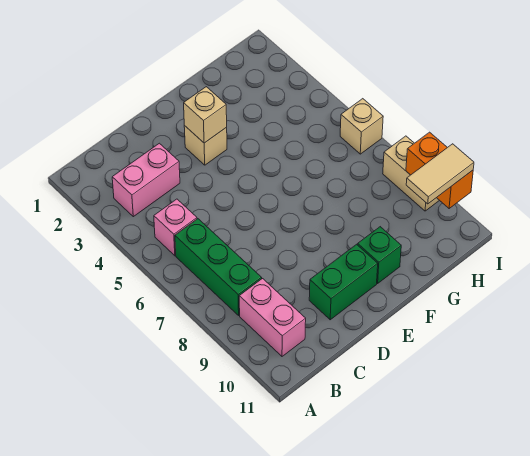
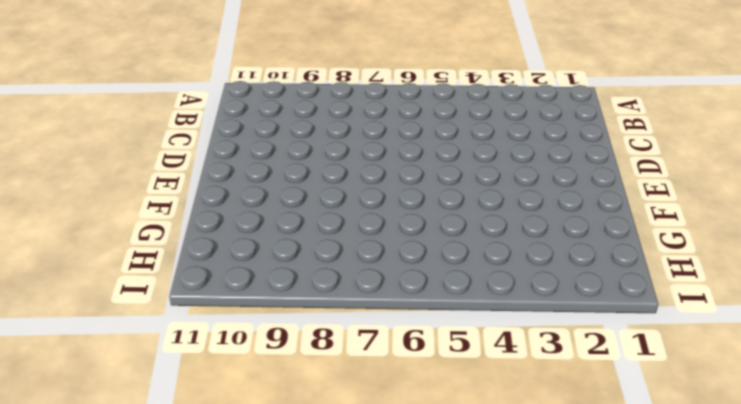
none -> pink 1x2 brick [112,143,180,217]
none -> pink 1x1 brick [154,199,197,256]
none -> green 1x3 brick [175,219,262,315]

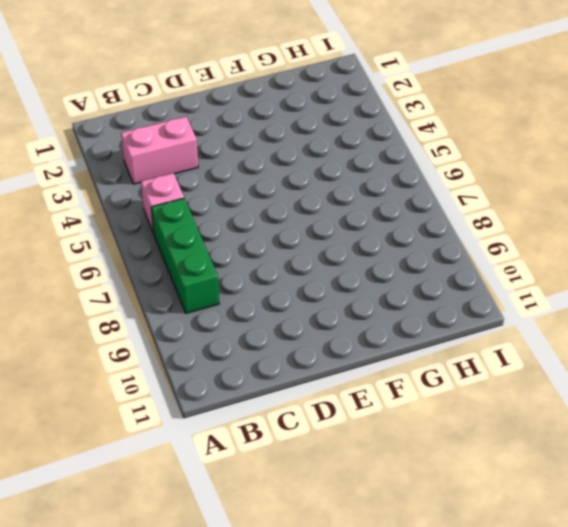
none -> pink 1x2 brick [239,279,306,356]
none -> green 1x2 brick [309,244,378,320]
none -> tan 1x1 brick [184,126,227,165]

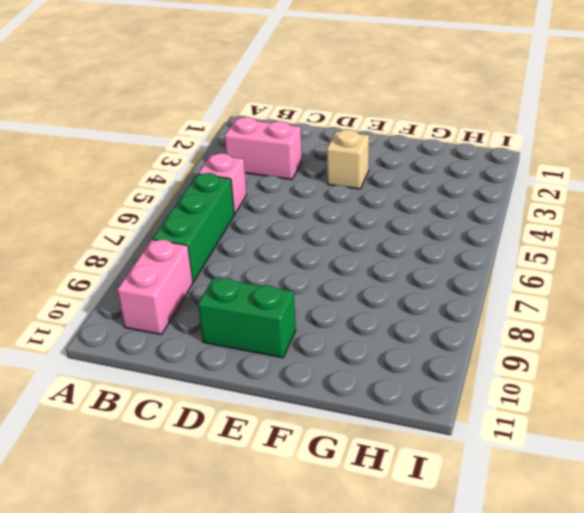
none -> green 1x1 brick [358,227,401,283]
none -> tan 1x1 brick [340,99,383,154]
none -> tan 1x2 brick [383,136,439,211]

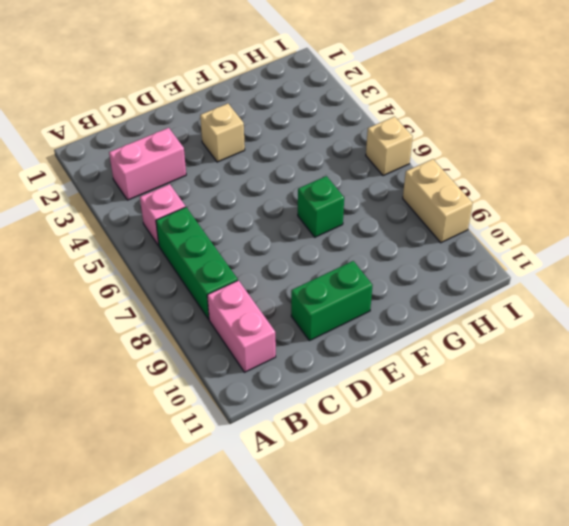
green 1x1 brick [298,176,344,237] -> green 1x1 brick moved to [358,227,401,283]
none -> tan 1x1 brick [184,87,227,143]
none -> orange 1x2 brick [406,132,473,208]
none -> tan 1x2 tile [406,144,474,204]

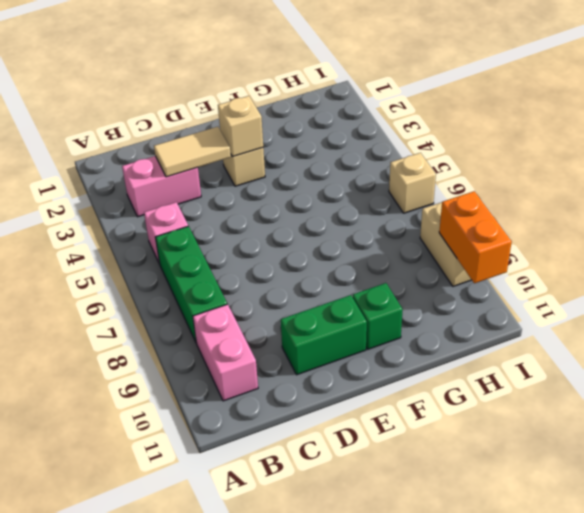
tan 1x2 tile [154,127,231,177] -> tan 1x2 tile moved to [406,144,474,204]

